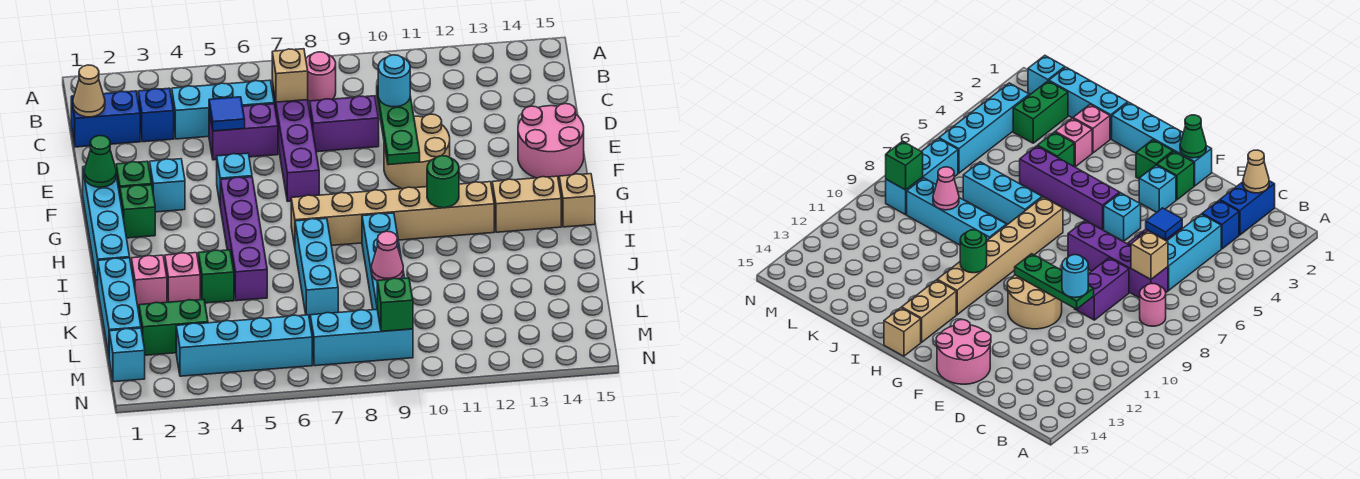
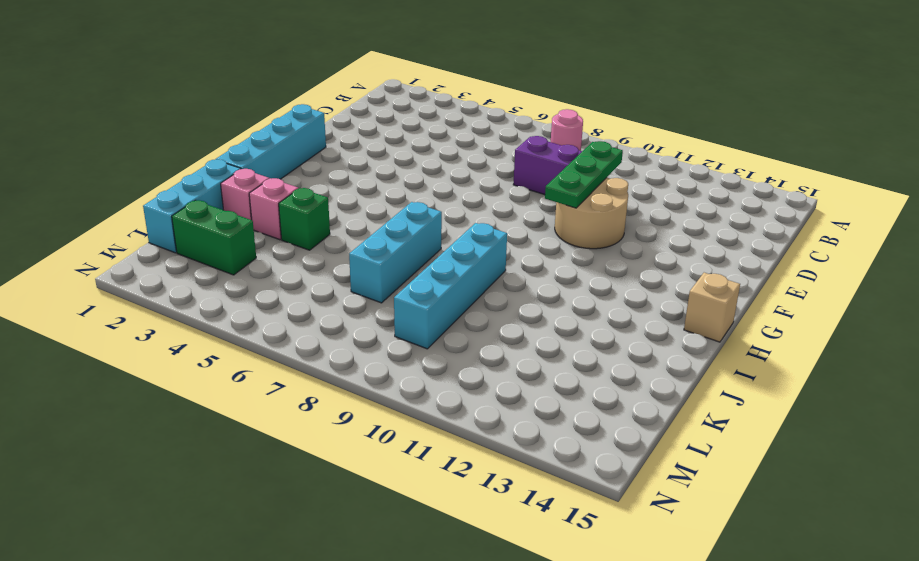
none -> blue 1x2 brick [71,91,140,147]
none -> blue 1x1 brick [138,88,174,142]
none -> cyan 1x3 brick [172,80,274,139]
none -> purple 1x4 brick [272,82,319,201]

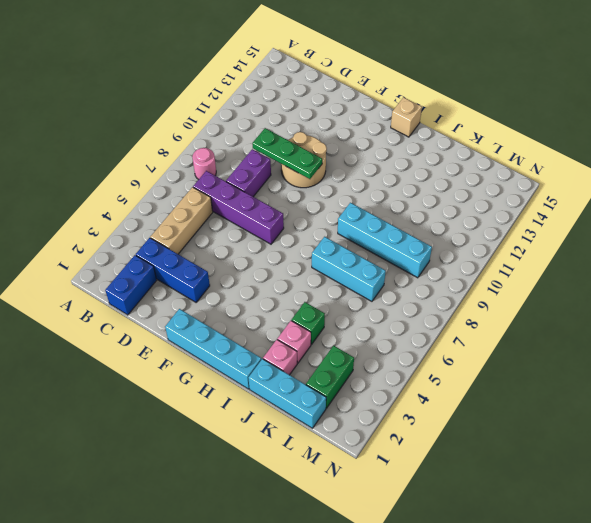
blue 1x3 brick [136,238,210,302] -> blue 1x1 brick [138,88,174,142]
tan 1x3 brick [150,187,213,254] -> cyan 1x3 brick [172,80,274,139]
none -> purple 1x2 brick [209,104,278,160]
none -> pink 2x2 round brick [518,104,584,180]
none -> green 1x1 brick [116,161,152,195]
none -> cyan 1x1 brick [150,159,185,212]

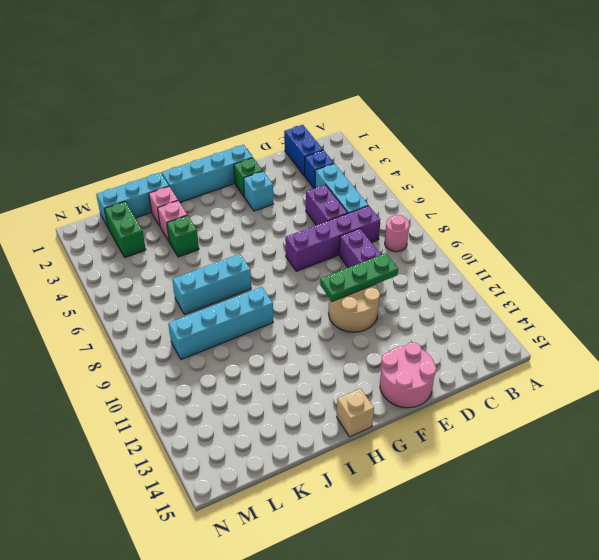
none -> cyan 1x1 brick [217,153,252,202]
none -> green 1x1 brick [120,185,155,238]
none -> purple 1x4 brick [220,177,267,301]
none -> tan 1x6 brick [291,182,494,246]

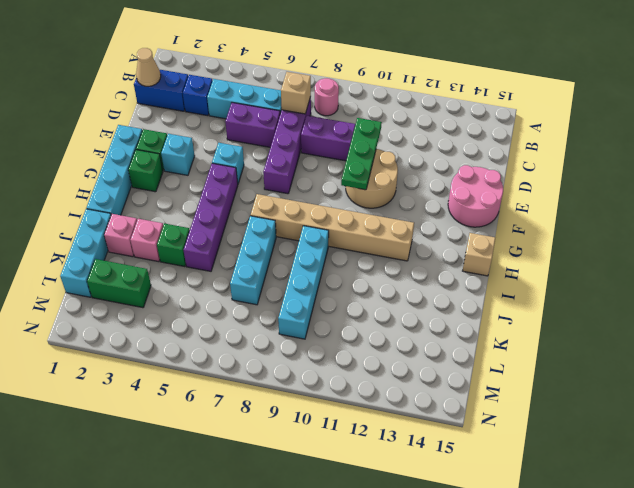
none -> tan 1x2 brick [492,176,561,232]
none -> cyan 1x1 brick [109,328,145,382]
none -> cyan 1x4 brick [176,315,312,376]
none -> cyan 1x3 brick [310,309,413,366]

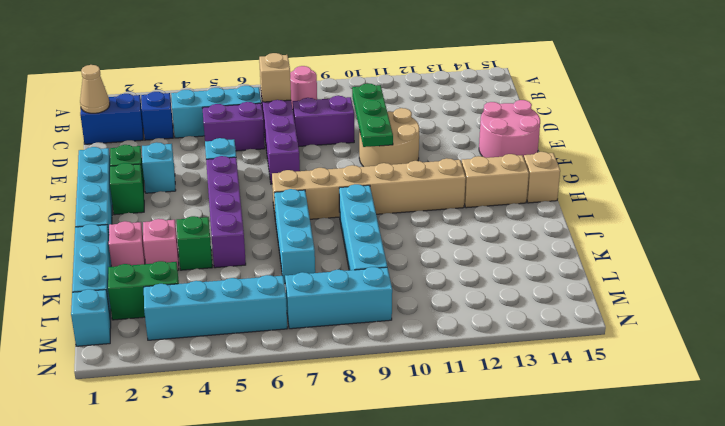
none -> blue 1x1 tile [209,97,245,131]
none -> green 1x1 cone [84,135,116,187]
none -> green 1x1 round brick [427,156,459,208]
none -> pink 1x1 cone [372,231,403,281]

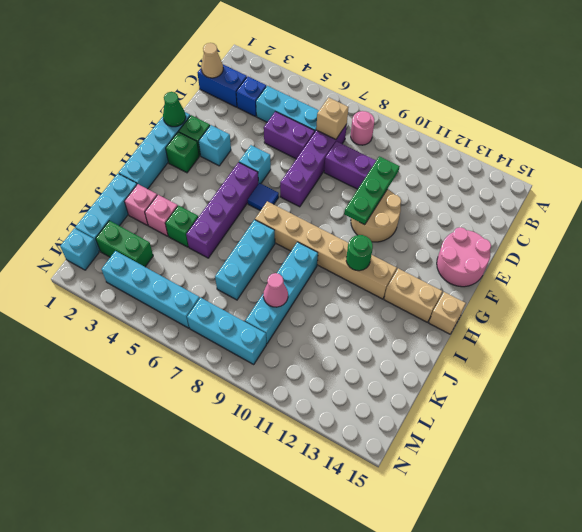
blue 1x1 tile [248,183,279,211] -> blue 1x1 tile moved to [209,97,245,131]
none -> green 1x1 brick [377,278,413,331]
none -> cyan 1x1 round brick [378,55,410,107]

